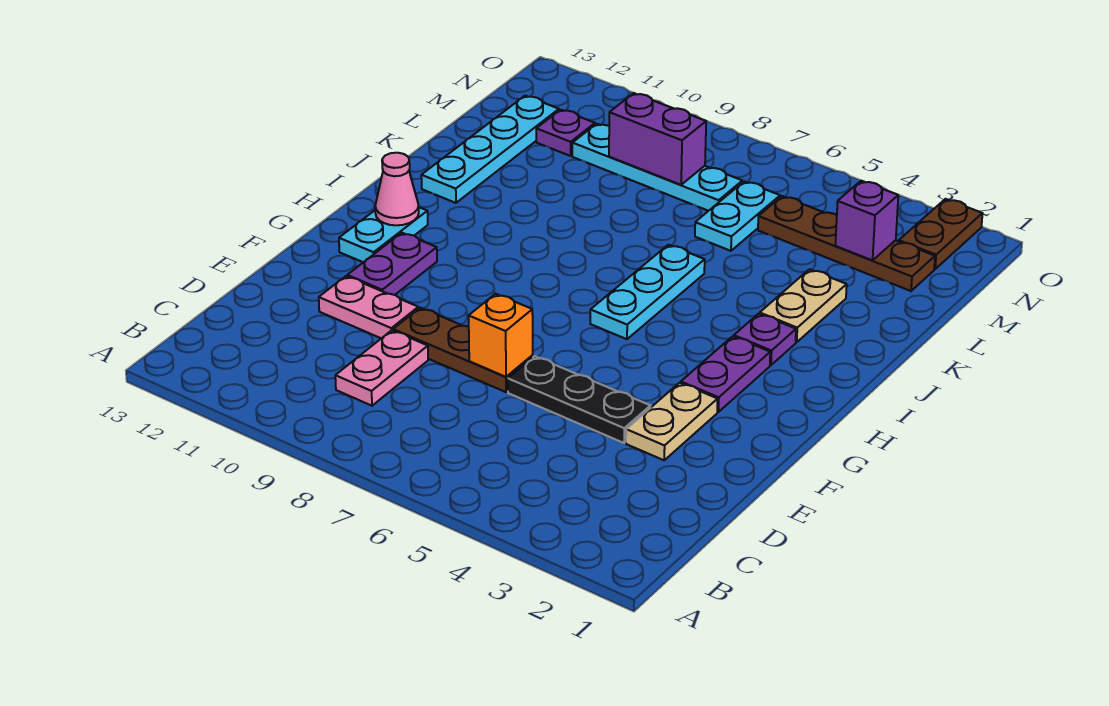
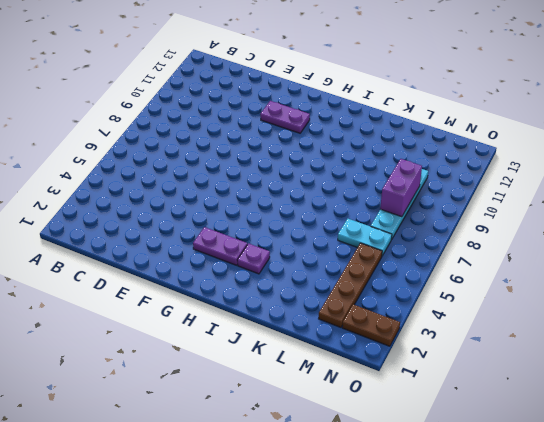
none -> pink 1x2 plate [335,330,428,406]
none -> tan 1x2 plate [626,383,718,460]
none -> black 1x3 plate [508,356,650,443]

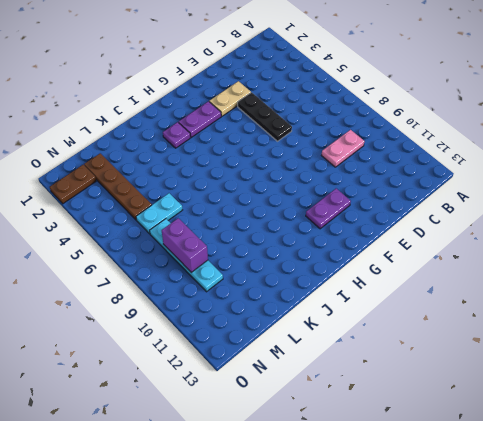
none -> brown 1x3 plate [393,308,533,392]
none -> pink 1x2 plate [319,276,418,338]
none -> cyan 1x2 plate [339,207,428,262]

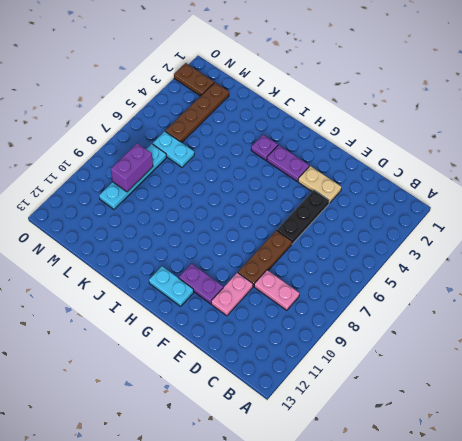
none -> cyan 1x3 plate [590,245,705,339]
none -> tan 1x2 plate [760,269,847,342]
none -> cyan 1x4 plate [421,96,559,203]

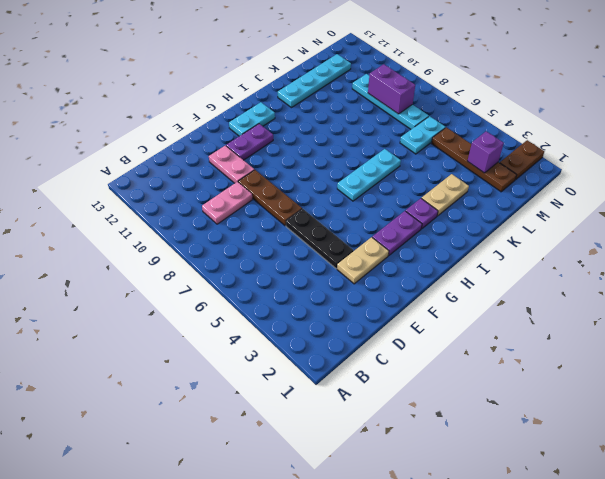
none -> purple 1x1 plate [536,110,595,156]
none -> orange 1x1 brick [469,294,533,377]
none -> pink 1x1 cone [375,153,419,225]

